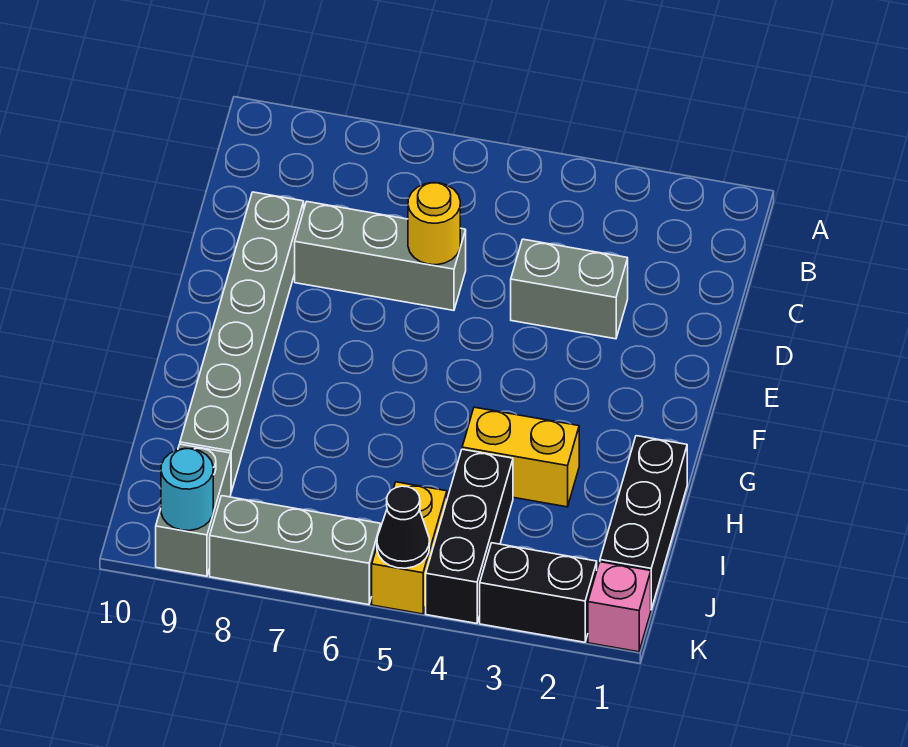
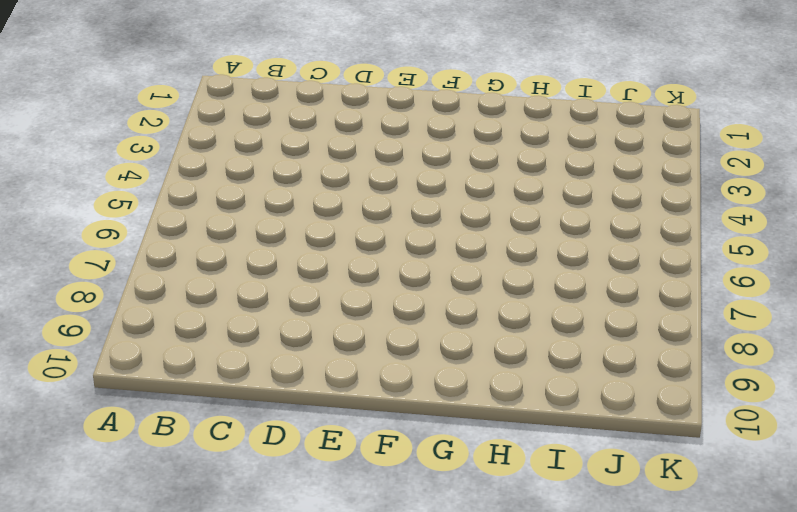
none -> grey 1x2 brick [511,239,628,339]
none -> grey 1x3 brick [295,201,466,310]
none -> grey 1x6 brick [180,192,304,492]

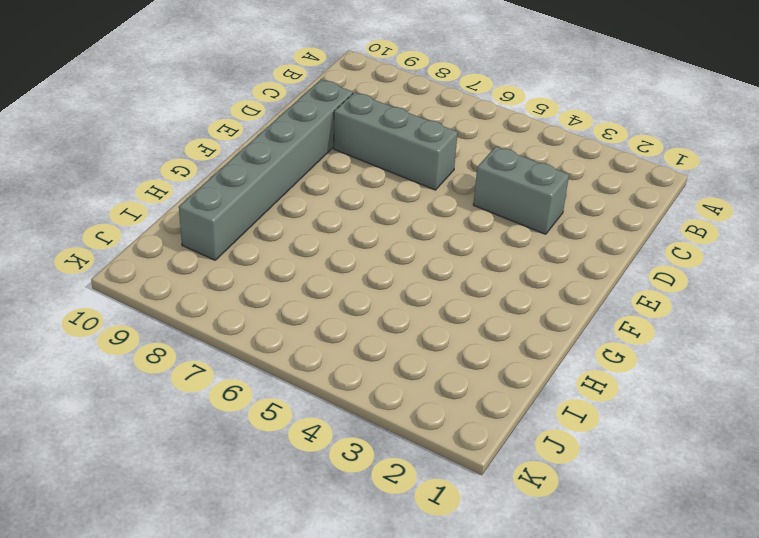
none -> black 1x3 brick [600,436,687,609]
none -> yellow 1x2 brick [462,407,579,507]
none -> black 1x3 brick [426,449,513,623]

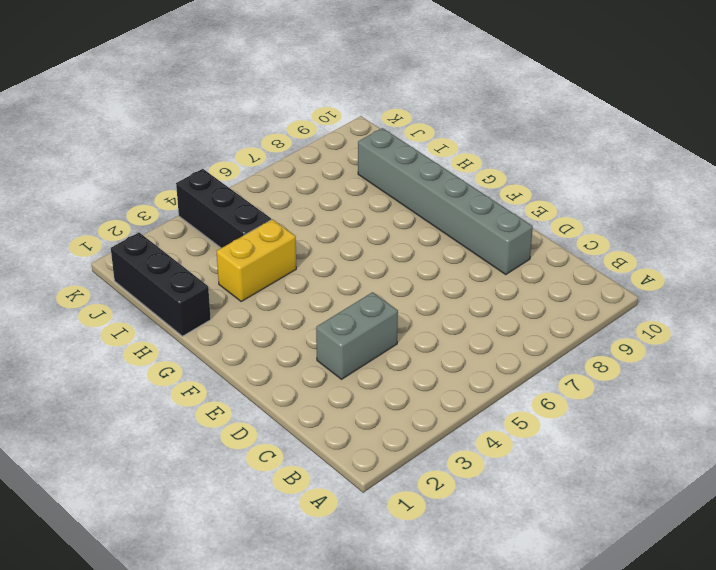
none -> grey 1x3 brick [295,201,466,310]
none -> yellow 1x2 brick [372,482,447,614]
none -> grey 1x2 brick [156,444,231,576]

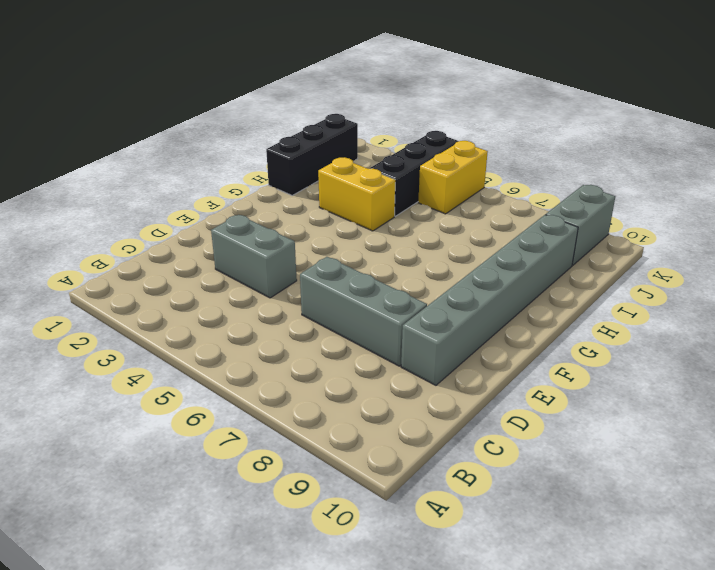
none -> pink 1x1 brick [588,562,651,652]
none -> black 1x2 brick [480,543,597,642]
none -> grey 1x3 brick [210,496,381,605]

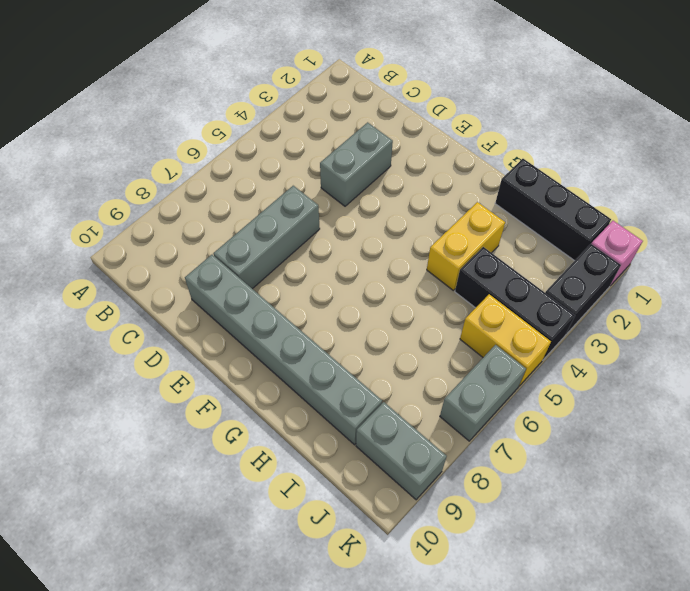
grey 1x2 brick [440,345,526,441] -> grey 1x3 brick [210,496,381,605]
none -> yellow 1x1 round brick [408,183,460,265]
none -> black 1x1 cone [377,486,430,568]
none -> cyan 1x1 round brick [161,448,213,531]

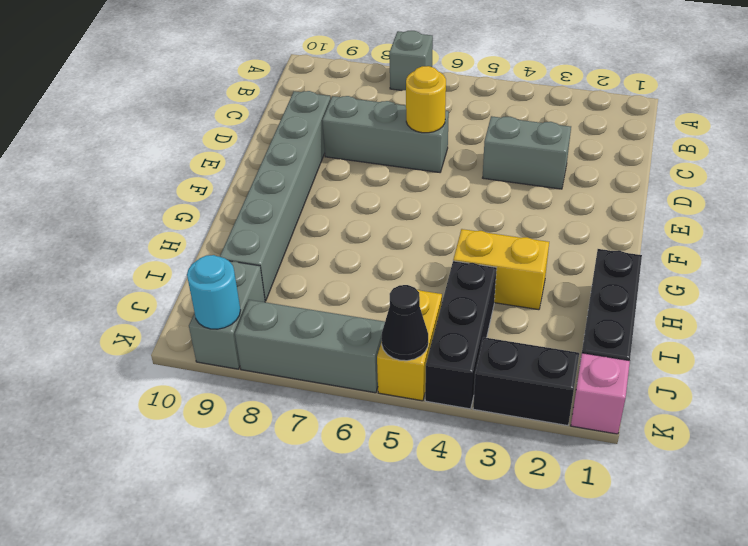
grey 1x1 brick [389,31,433,91] -> none

